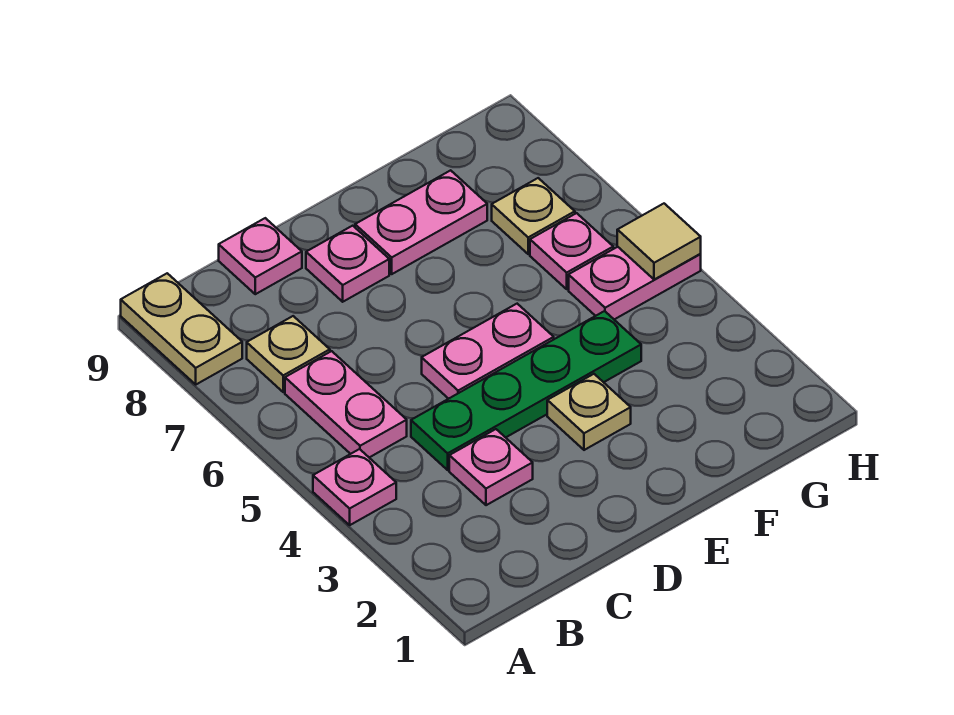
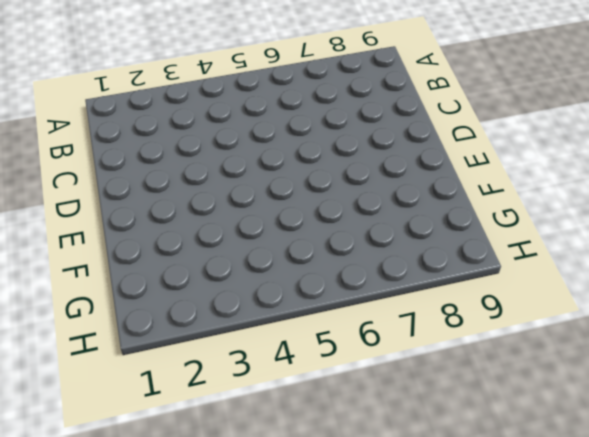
none -> pink 1x1 plate [313,449,396,525]
none -> tan 1x2 plate [121,273,242,384]
none -> pink 1x2 plate [285,351,407,457]

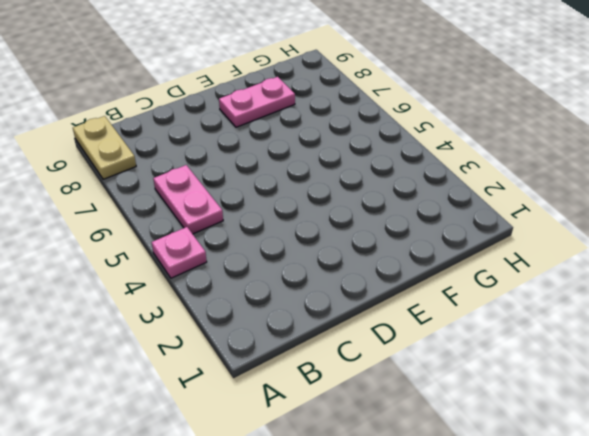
none -> tan 1x1 plate [247,316,330,392]
none -> pink 1x1 plate [449,429,533,505]
none -> green 1x4 plate [411,311,641,470]

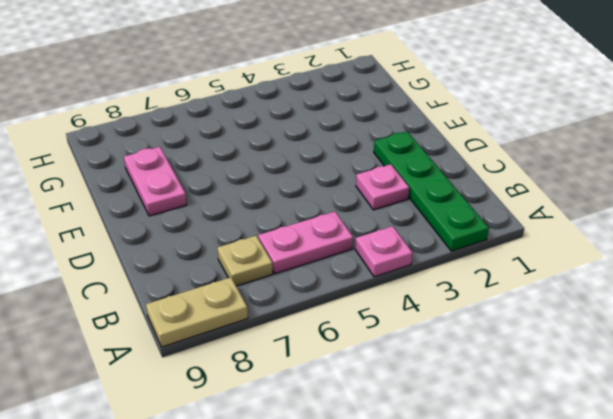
green 1x4 plate [374,131,489,251] -> green 1x4 plate moved to [411,311,641,470]
none -> pink 1x1 plate [219,218,302,294]
none -> pink 1x2 plate [422,304,554,399]
none -> pink 1x1 plate [306,226,389,302]

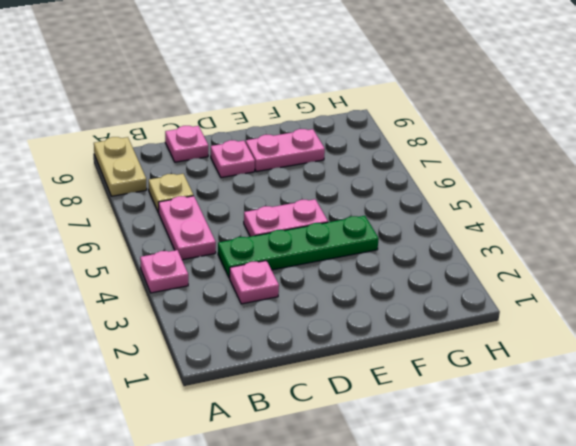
none -> tan 1x1 plate [547,374,631,450]
none -> pink 1x2 plate [569,247,701,319]
none -> pink 1x1 plate [530,213,613,289]

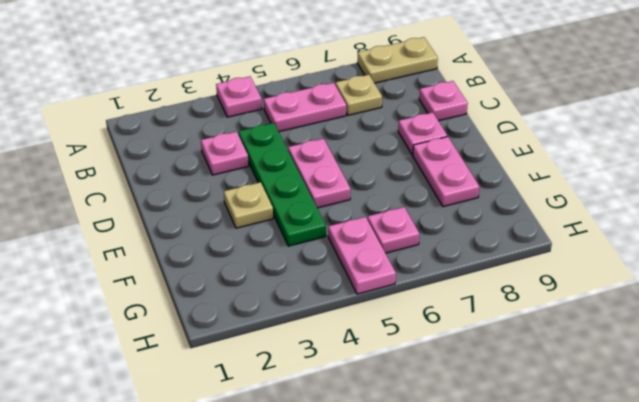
none -> tan 1x1 plate [492,178,575,254]
none -> tan 1x1 tile [617,204,701,280]

